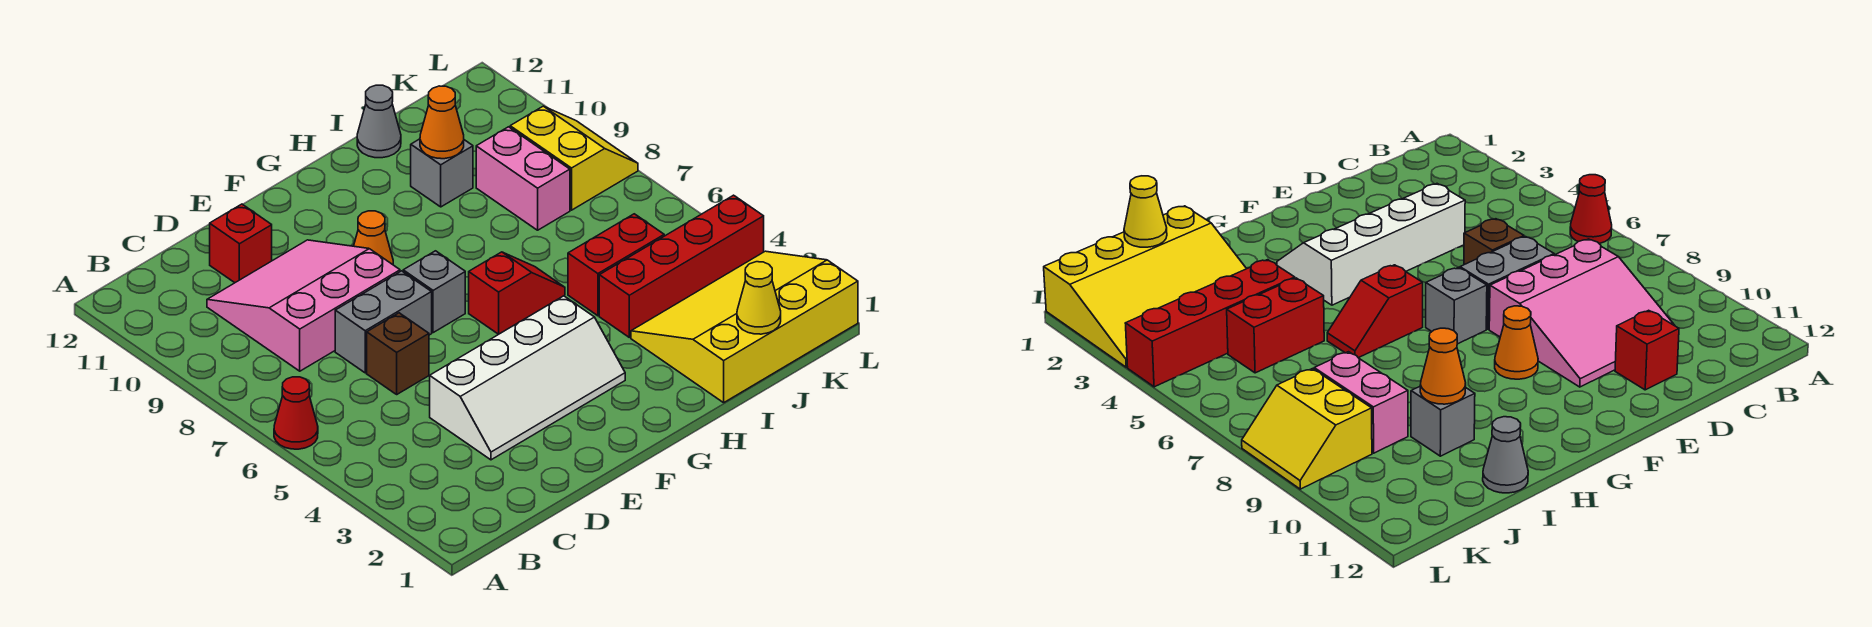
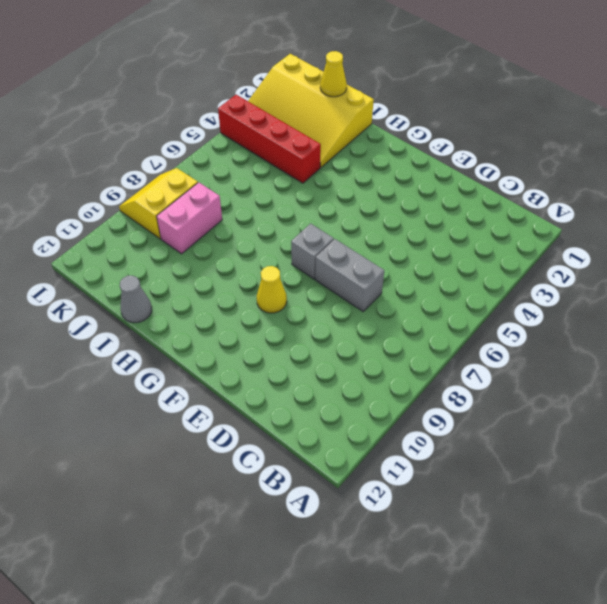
yellow 1x1 cone [257,266,287,313] -> orange 1x1 cone [354,211,393,265]
none -> red 1x1 cone [274,377,318,449]
none -> pink 3x3 slope [207,240,400,371]
none -> white 2x4 slope [430,296,625,460]

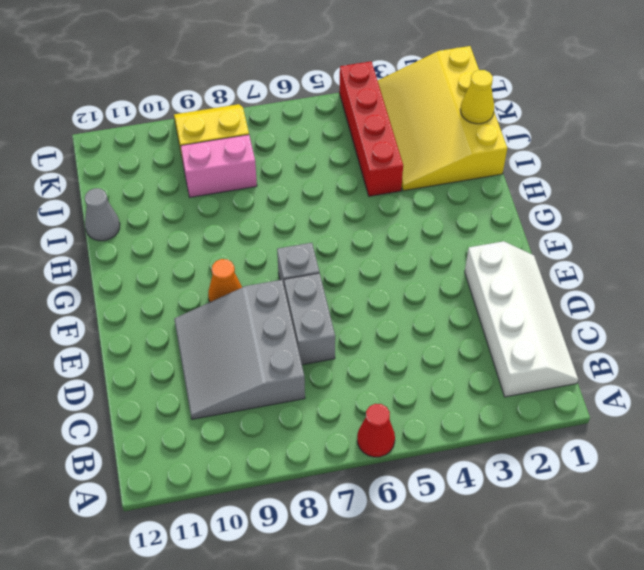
white 2x4 slope [465,241,578,397] -> white 2x4 slope moved to [430,296,625,460]
grey 3x3 slope [174,280,305,419] -> pink 3x3 slope [207,240,400,371]
none -> brown 1x1 brick [367,313,429,394]
none -> red 1x1 brick [210,204,272,283]
none -> red 1x2 slope [469,252,565,334]

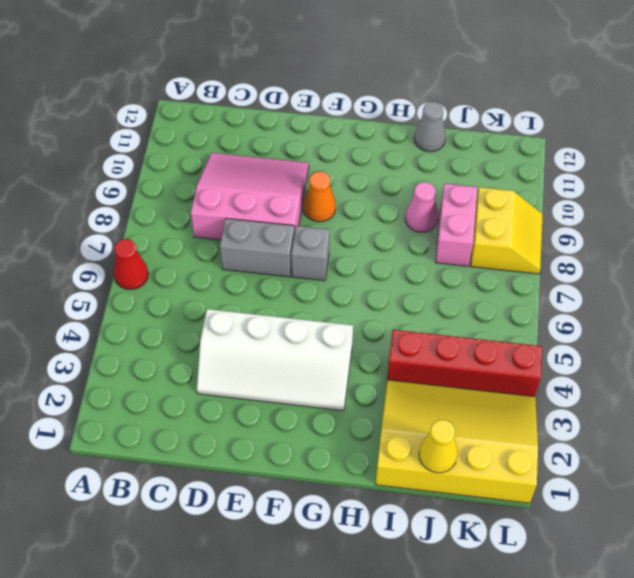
pink 1x1 cone [405,182,438,232] -> none
none -> brown 1x1 brick [367,313,429,394]
none -> red 1x1 brick [210,204,272,283]
none -> red 1x2 slope [469,252,565,334]

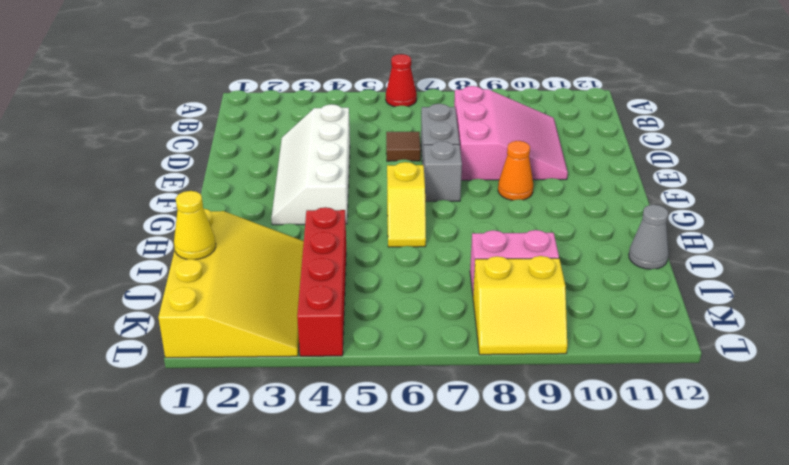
brown 1x1 tile [386,132,421,161] -> brown 1x1 brick [367,313,429,394]
yellow 1x2 slope [387,162,426,247] -> red 1x2 slope [469,252,565,334]
none -> red 1x1 brick [210,204,272,283]
none -> red 1x2 brick [568,214,664,316]
none -> grey 1x1 brick [411,139,473,207]

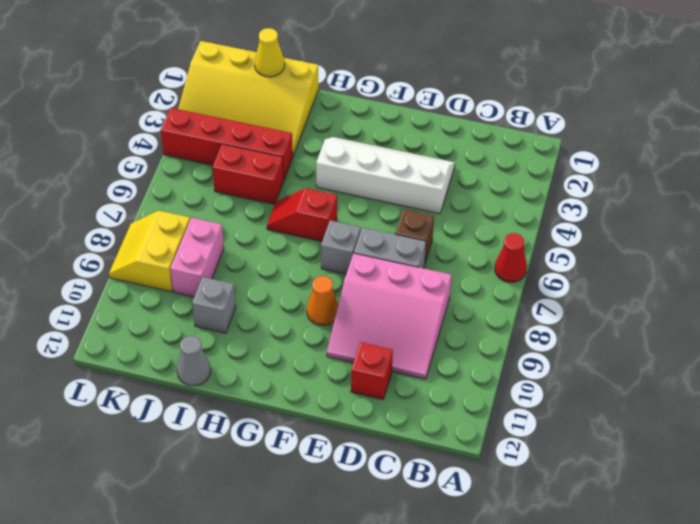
none -> orange 1x1 cone [420,86,464,159]

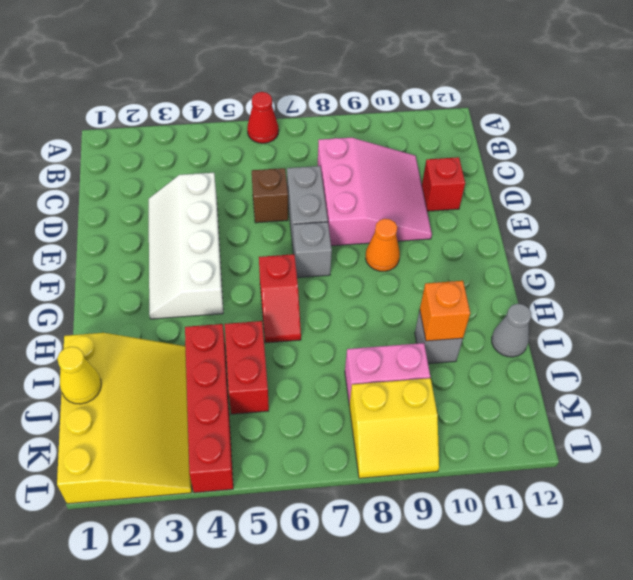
orange 1x1 brick [420,281,470,341] -> orange 1x1 cone [420,86,464,159]

